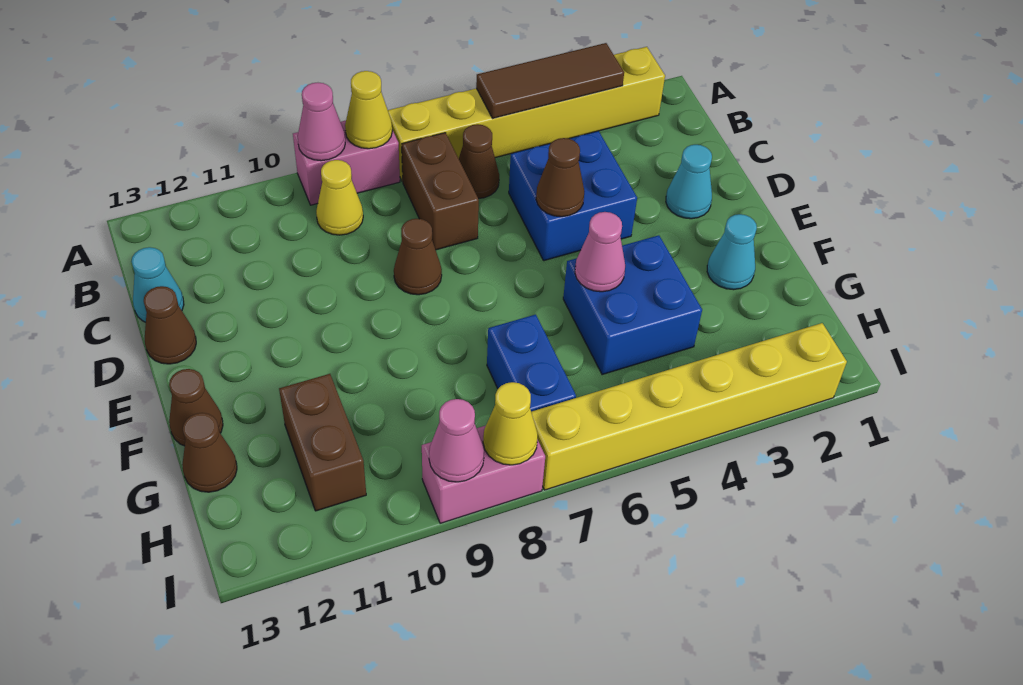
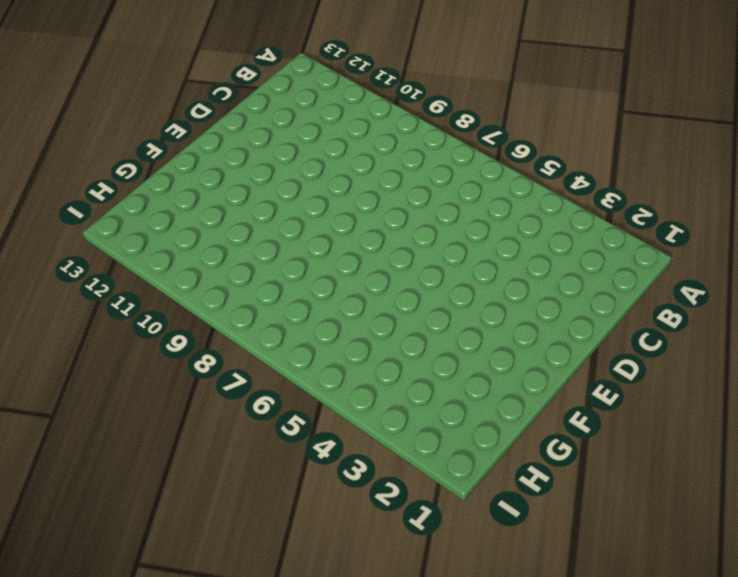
none -> yellow 1x6 brick [388,47,665,182]
none -> pink 1x2 brick [293,121,400,205]
none -> brown 1x1 cone [459,124,499,199]

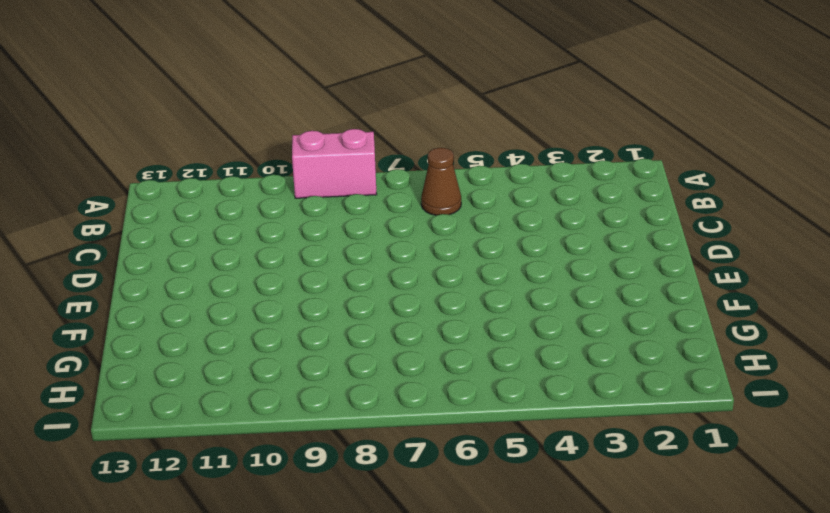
none -> yellow 1x6 brick [388,47,665,182]
none -> brown 1x2 brick [402,133,479,250]
none -> yellow 1x1 cone [316,160,363,235]

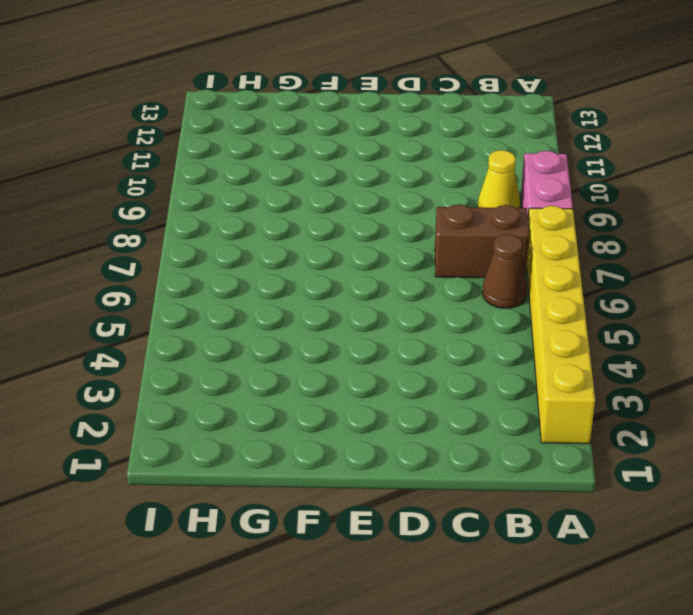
none -> blue 2x2 brick [509,131,637,261]
none -> cyan 1x1 cone [131,247,184,322]
none -> cyan 1x1 cone [666,145,712,219]

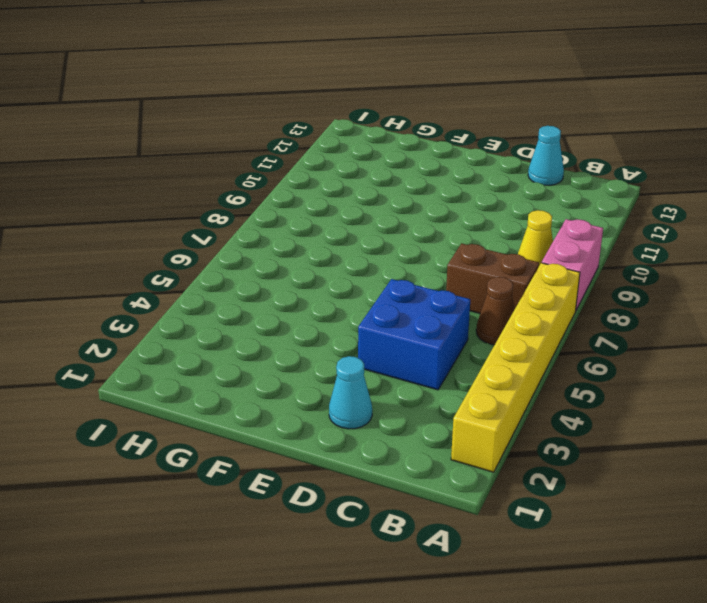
none -> brown 1x1 cone [394,219,442,295]
none -> brown 1x1 cone [144,286,196,364]
none -> cyan 1x1 cone [707,214,757,290]

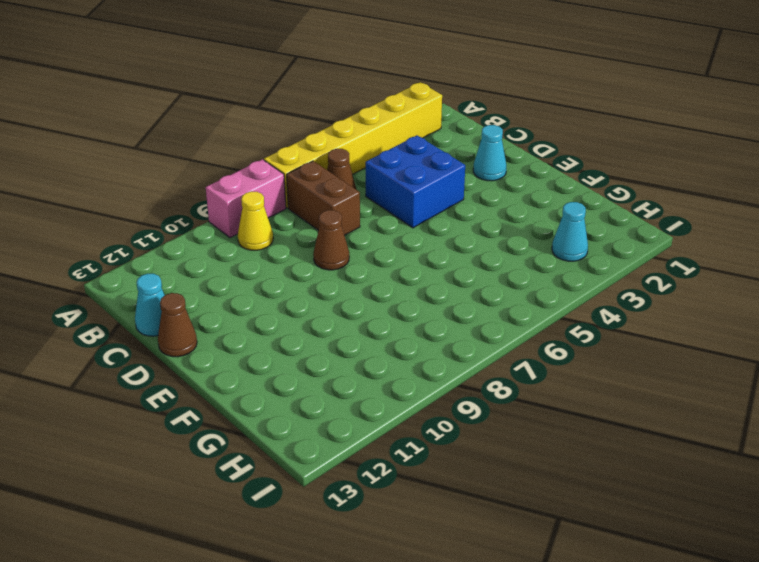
cyan 1x1 cone [552,202,588,261] -> cyan 1x1 cone moved to [707,214,757,290]
none -> blue 2x2 brick [563,235,702,375]
none -> brown 1x1 cone [169,369,223,446]
none -> blue 1x2 brick [487,315,576,412]

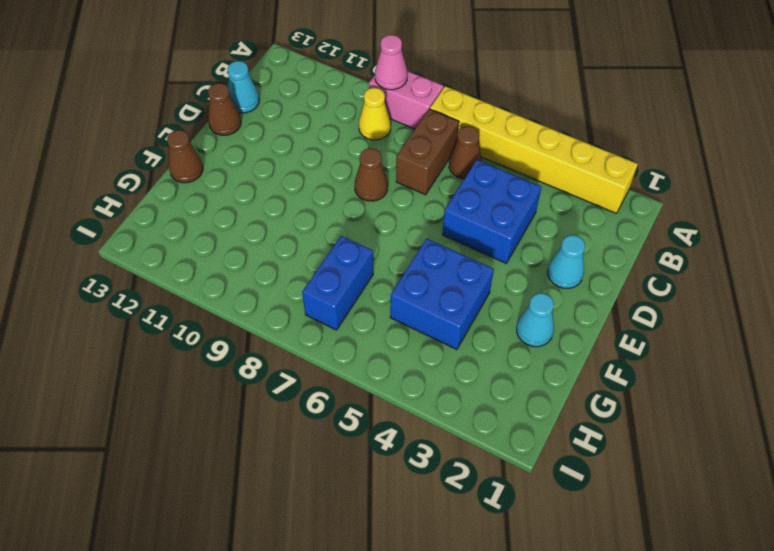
none -> brown 1x2 brick [279,374,366,511]
none -> brown 1x1 cone [182,413,237,492]
none -> yellow 1x6 brick [531,323,847,490]

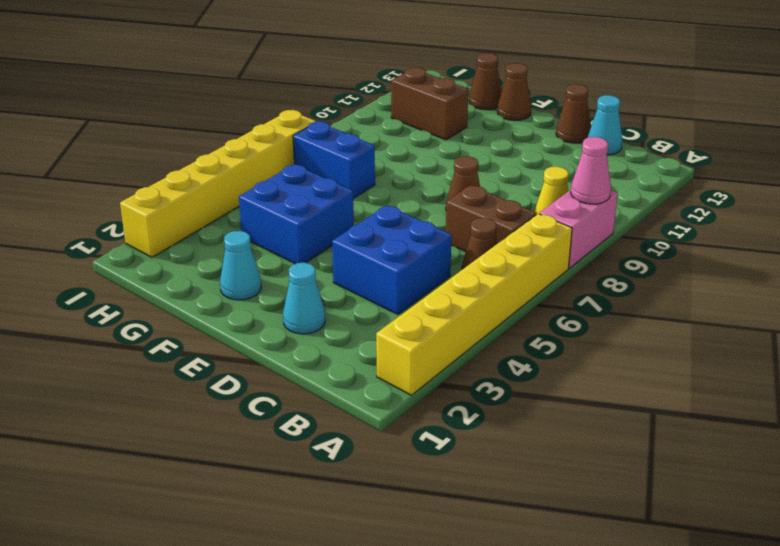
none -> pink 1x2 brick [421,426,545,523]
none -> brown 1x3 tile [476,43,624,118]
none -> yellow 1x1 cone [345,71,392,149]

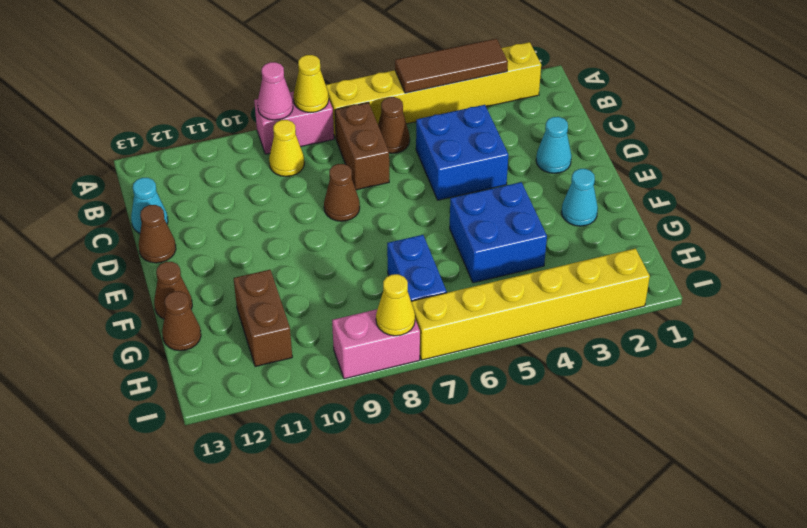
none -> brown 1x1 cone [536,138,584,217]
none -> pink 1x1 cone [575,212,625,292]
none -> pink 1x1 cone [429,399,484,482]

